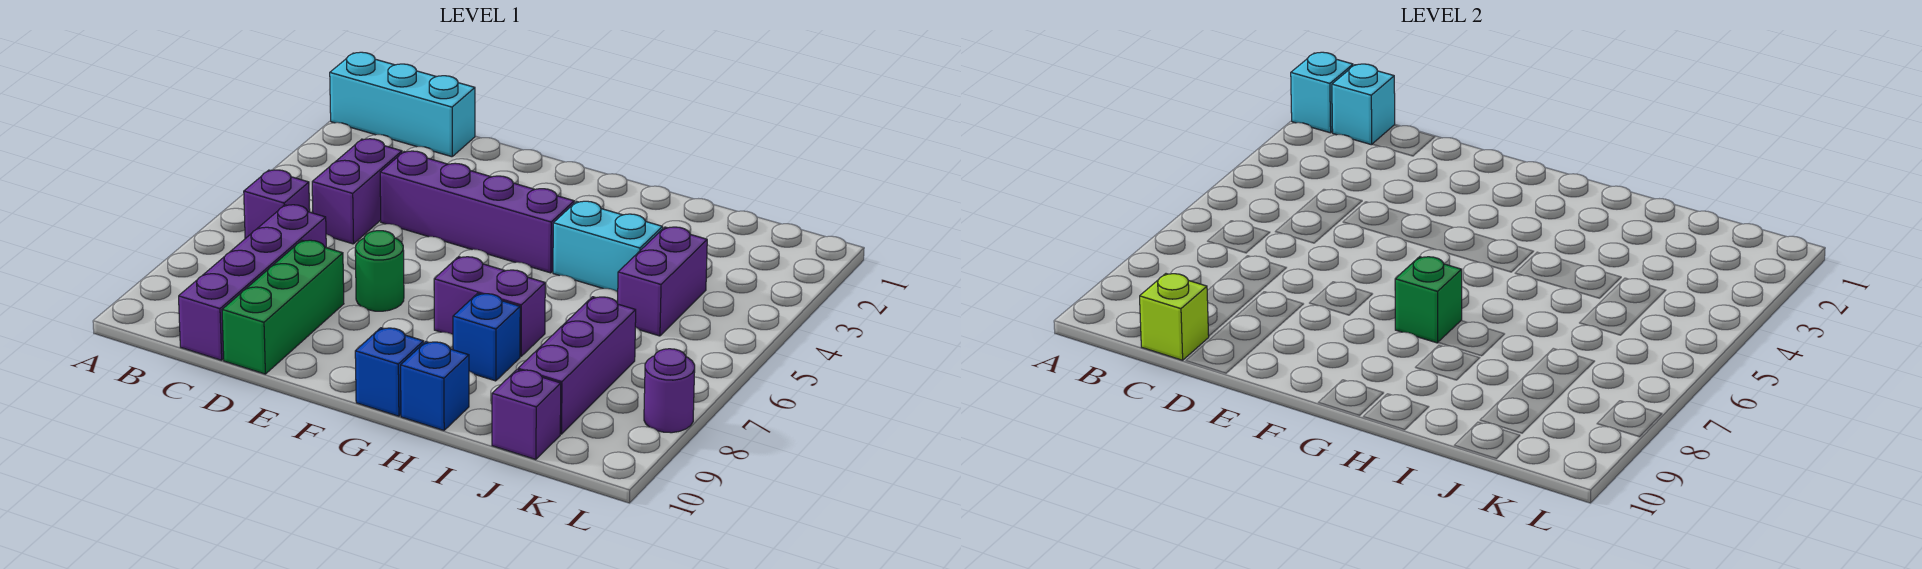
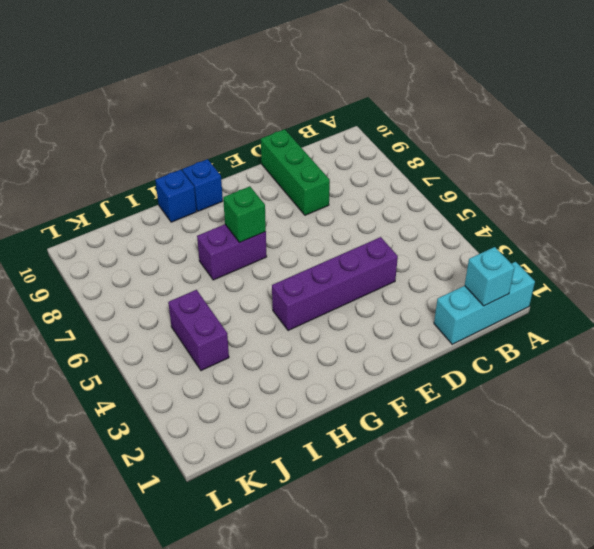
none -> purple 1x1 brick [244,170,310,239]
none -> purple 1x2 brick [312,139,402,244]
none -> purple 1x4 brick [179,205,326,360]

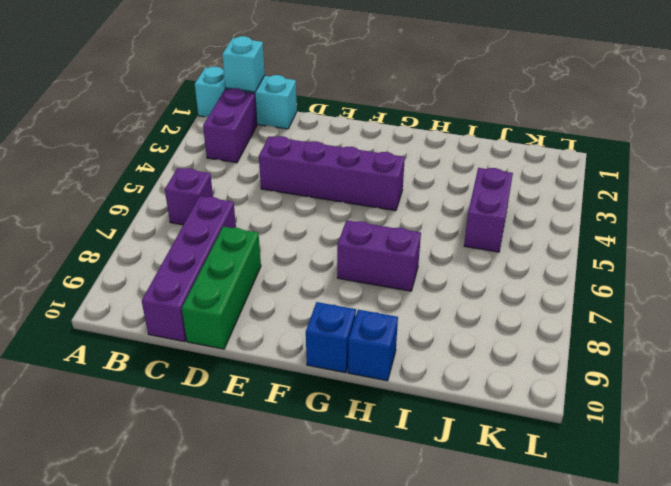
purple 1x2 brick [203,88,257,163] -> purple 1x2 brick moved to [312,139,402,244]
none -> green 1x1 round brick [355,231,404,311]
none -> cyan 1x2 brick [553,201,663,292]
none -> blue 1x1 brick [453,293,520,381]

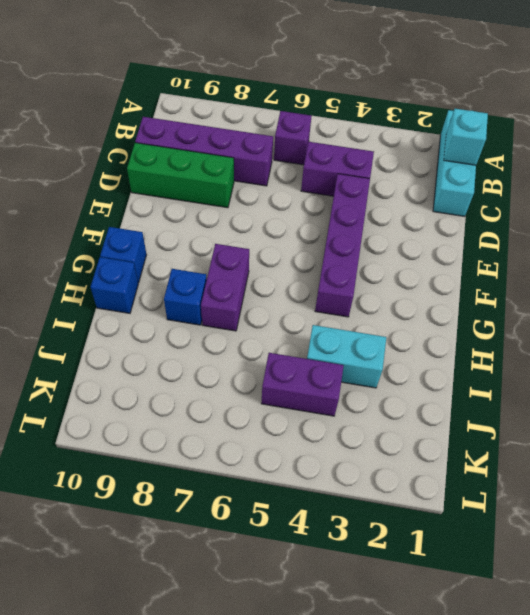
cyan 1x2 brick [307,325,386,388] -> cyan 1x2 brick turned to [553,201,663,292]
none -> green 1x1 round brick [355,231,404,311]
none -> purple 1x3 brick [518,297,636,434]
none -> purple 1x1 brick [492,370,561,460]

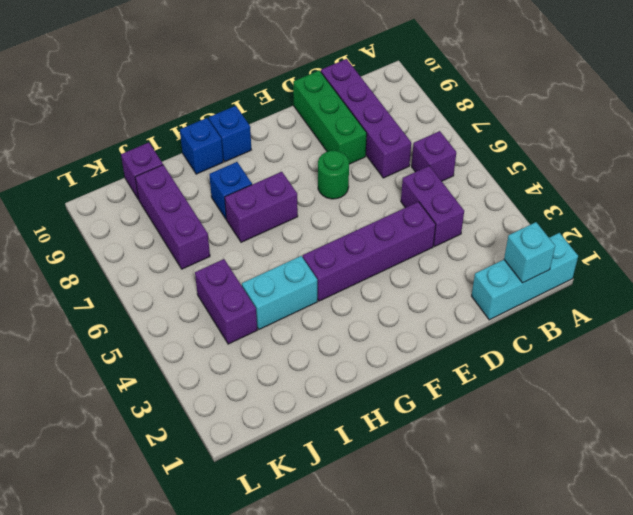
none -> purple 1x1 round brick [644,349,695,433]
none -> cyan 1x1 brick [1291,52,1353,133]
none -> lime 1x1 brick [1140,274,1209,360]

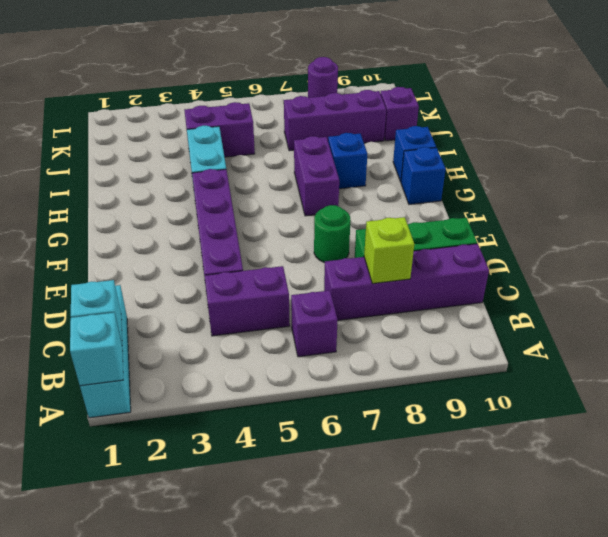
lime 1x1 brick [364,217,414,284] -> lime 1x1 brick moved to [1140,274,1209,360]
none -> green 1x1 brick [1395,257,1462,343]

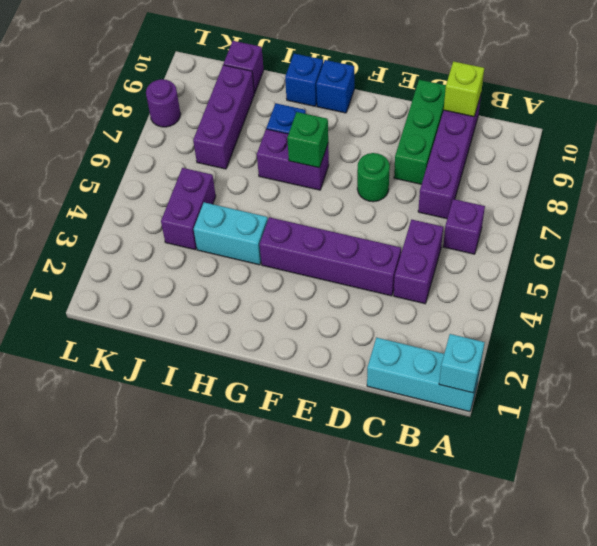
none -> cyan 1x1 brick [1332,64,1395,145]

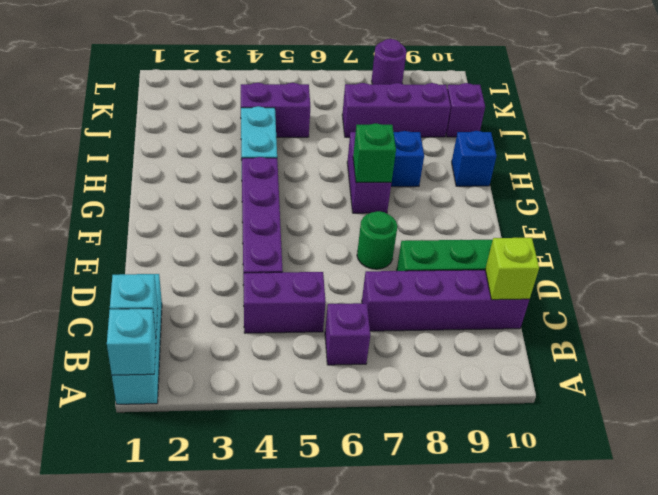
none -> blue 1x1 brick [355,328,424,416]

